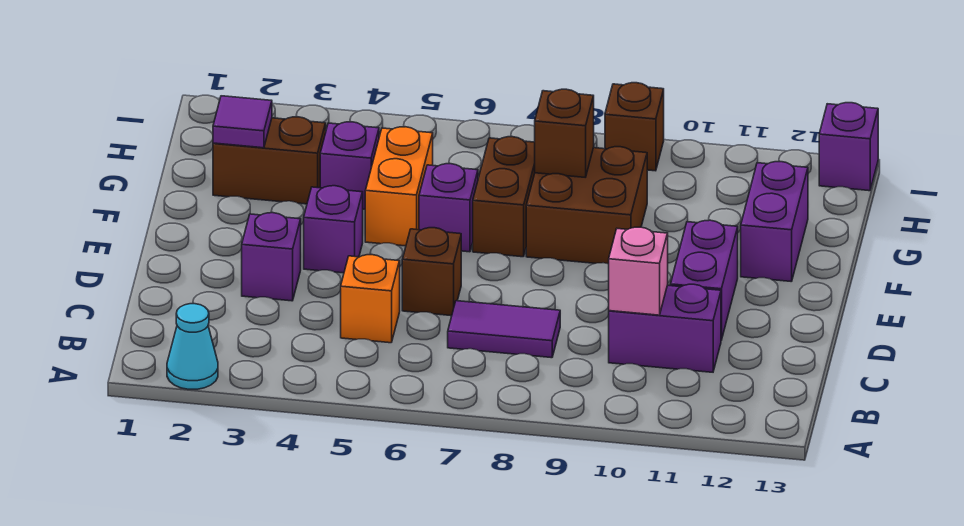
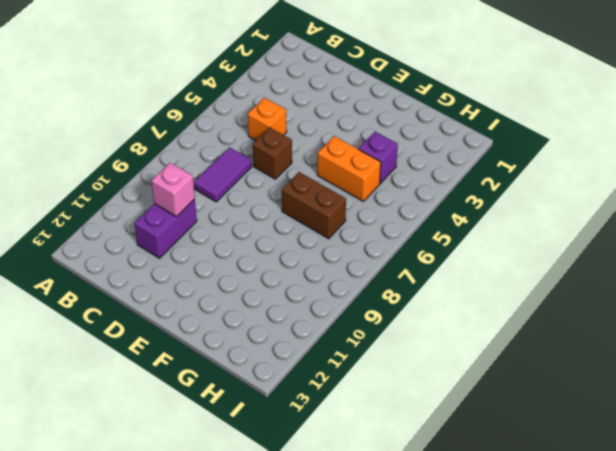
none -> cyan 1x1 cone [167,304,218,389]
none -> purple 1x1 brick [242,213,301,301]
none -> purple 1x2 brick [670,220,738,340]

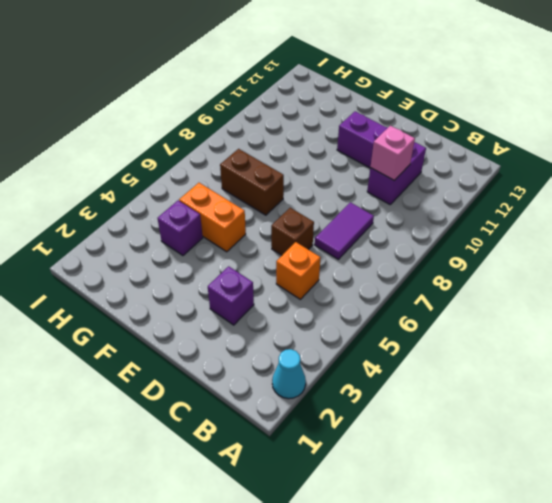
none -> purple 1x1 brick [304,186,363,273]
none -> purple 1x1 brick [419,164,478,252]
none -> brown 2x2 brick [526,147,647,264]

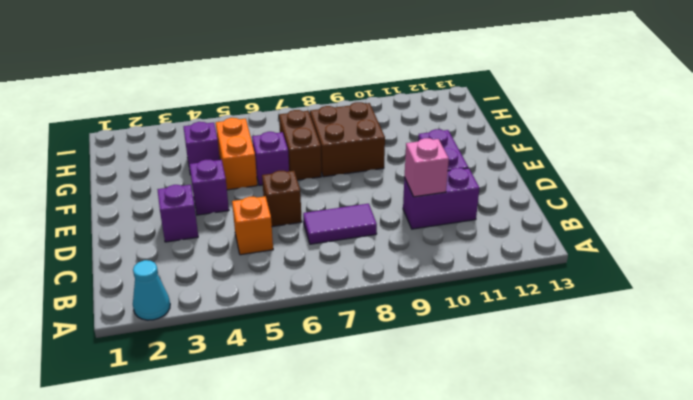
none -> purple 1x2 brick [741,162,808,282]
none -> brown 1x2 brick [213,117,326,204]
none -> brown 1x1 brick [605,83,664,171]

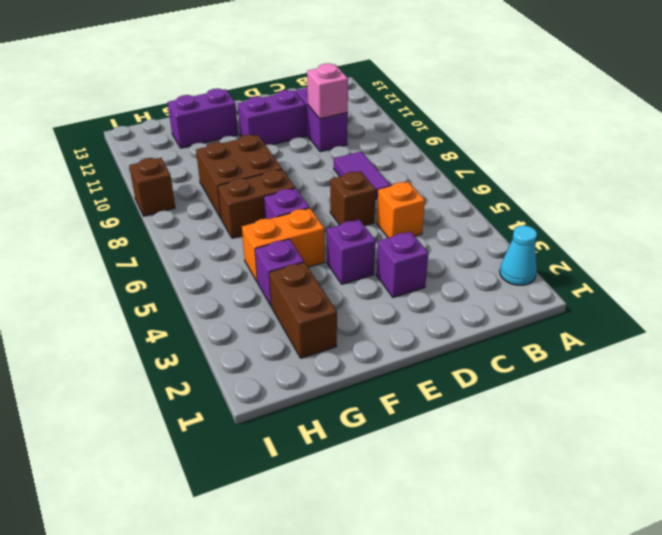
none -> purple 1x1 brick [819,103,878,191]
none -> purple 1x1 tile [213,96,272,148]
none -> brown 1x1 brick [535,89,594,177]

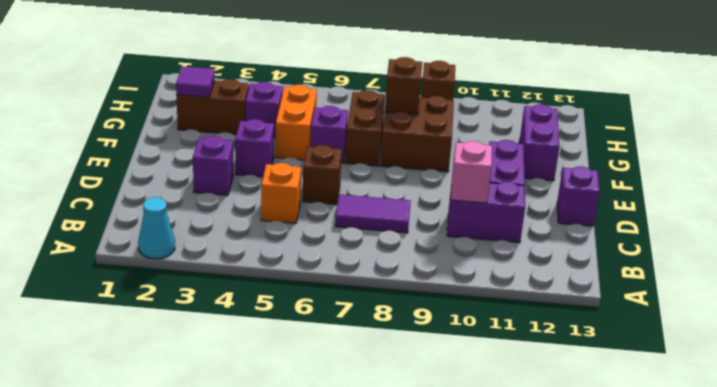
purple 1x1 brick [557,166,600,226] -> purple 1x1 brick moved to [819,103,878,191]

